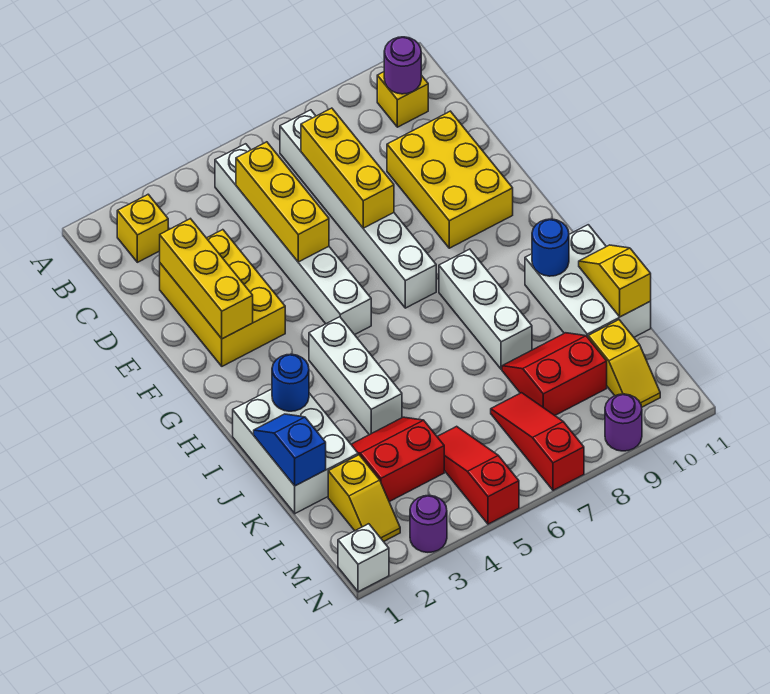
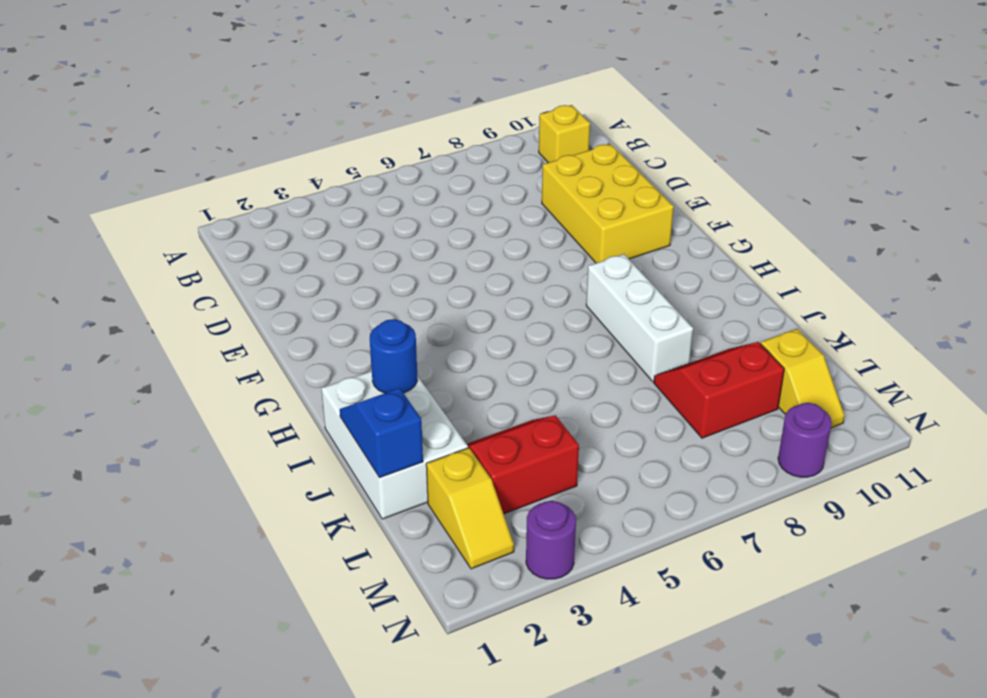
none -> yellow 1x1 brick [117,194,168,262]
none -> white 1x6 brick [215,144,371,335]
none -> white 1x6 brick [280,110,436,308]

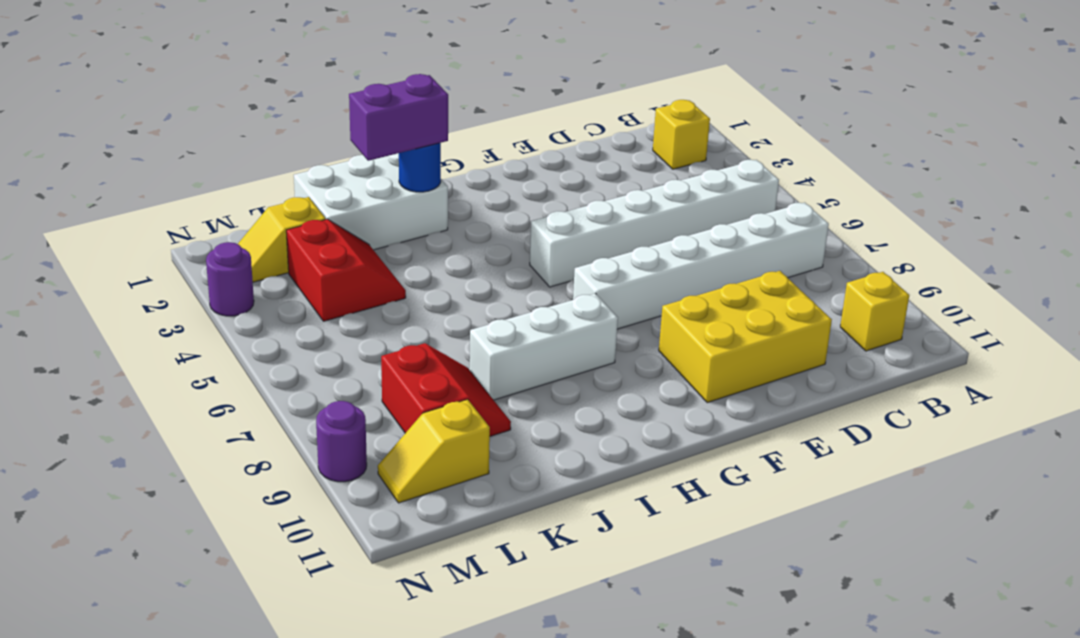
purple 1x2 brick [349,74,448,161] -> none
none -> yellow 2x3 brick [160,230,285,366]
none -> white 1x3 brick [309,317,402,435]
none -> white 2x3 brick [525,225,651,337]

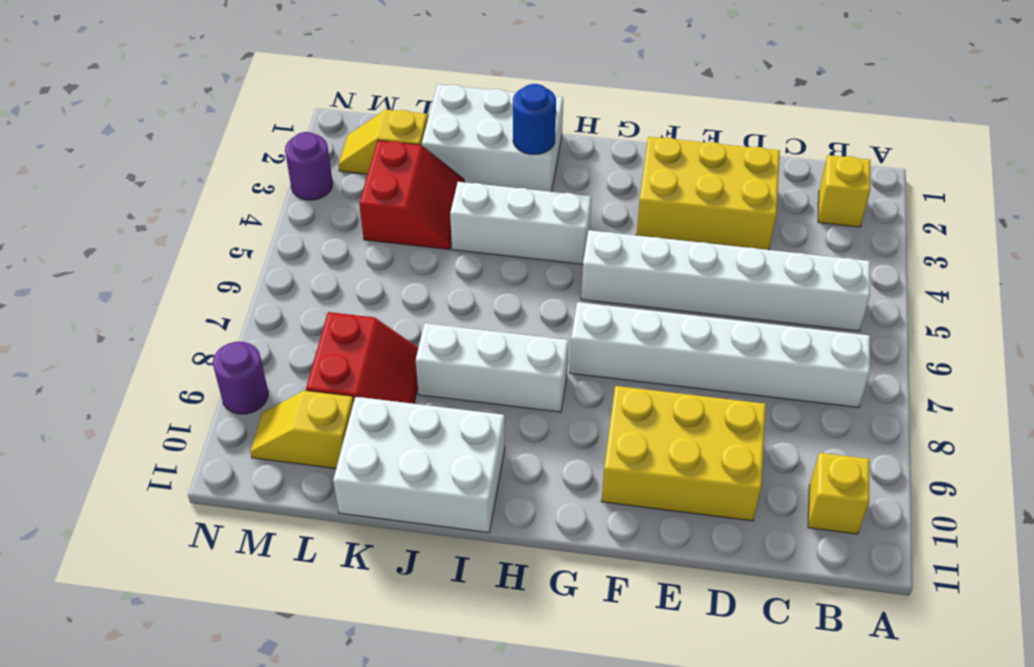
none -> red 1x3 slope [437,426,519,524]
none -> red 1x3 slope [491,393,584,490]
none -> white 1x1 brick [338,524,389,592]

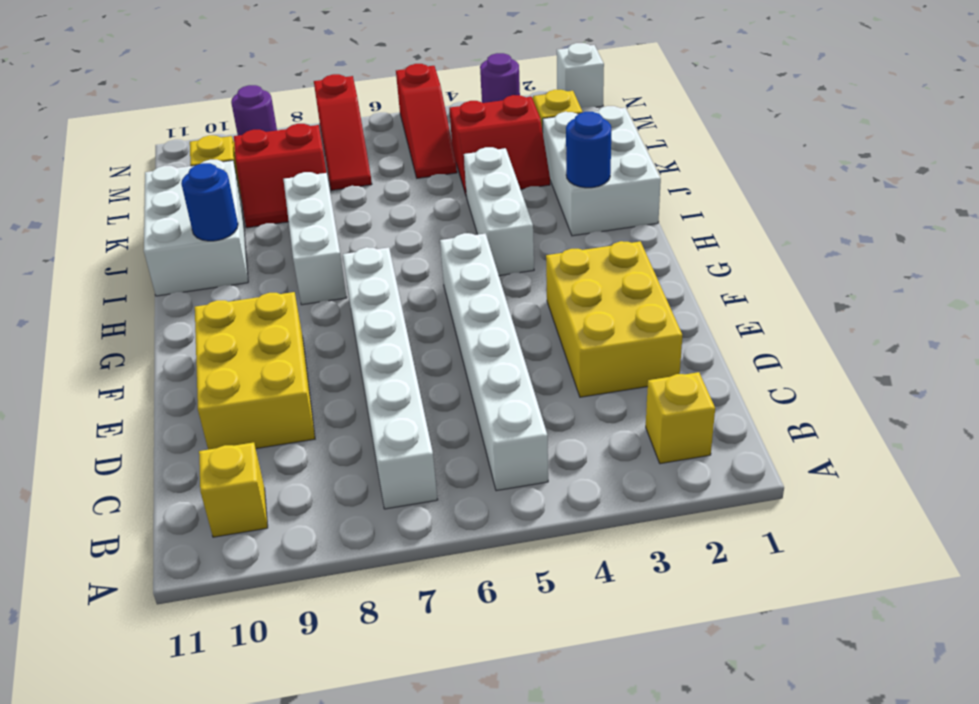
none -> purple 1x1 round brick [384,37,421,94]
none -> yellow 1x3 brick [236,142,329,262]
none -> yellow 1x3 brick [301,108,394,228]

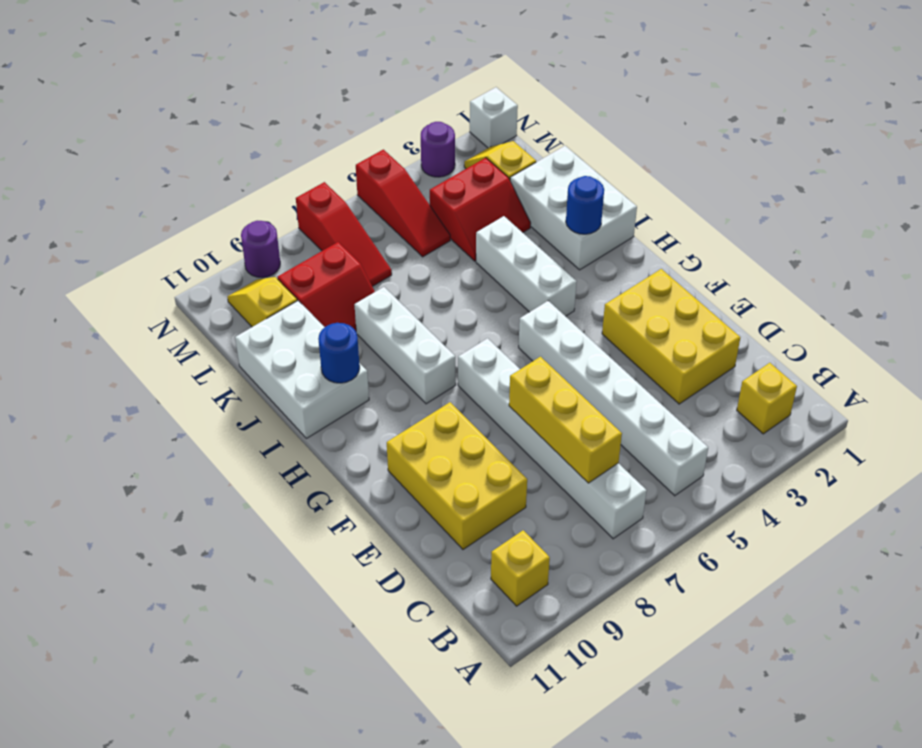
none -> purple 1x1 round brick [384,37,421,94]
none -> yellow 1x3 brick [236,142,329,262]
none -> yellow 1x3 brick [160,219,253,339]

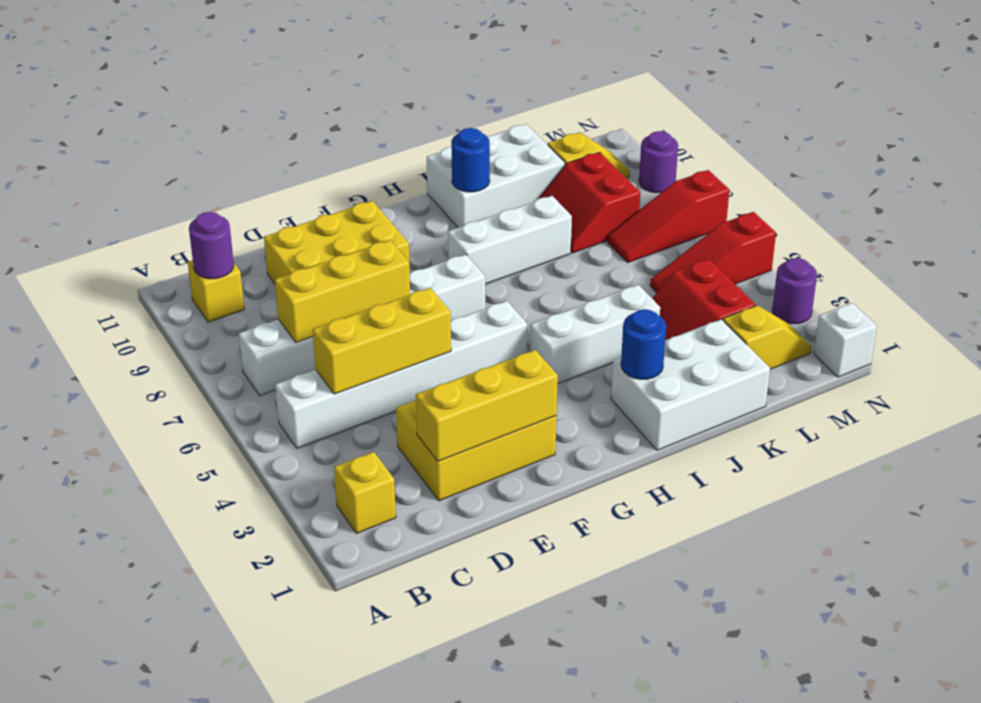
none -> blue 1x2 slope [254,414,326,486]
none -> yellow 1x2 slope [579,245,651,317]

